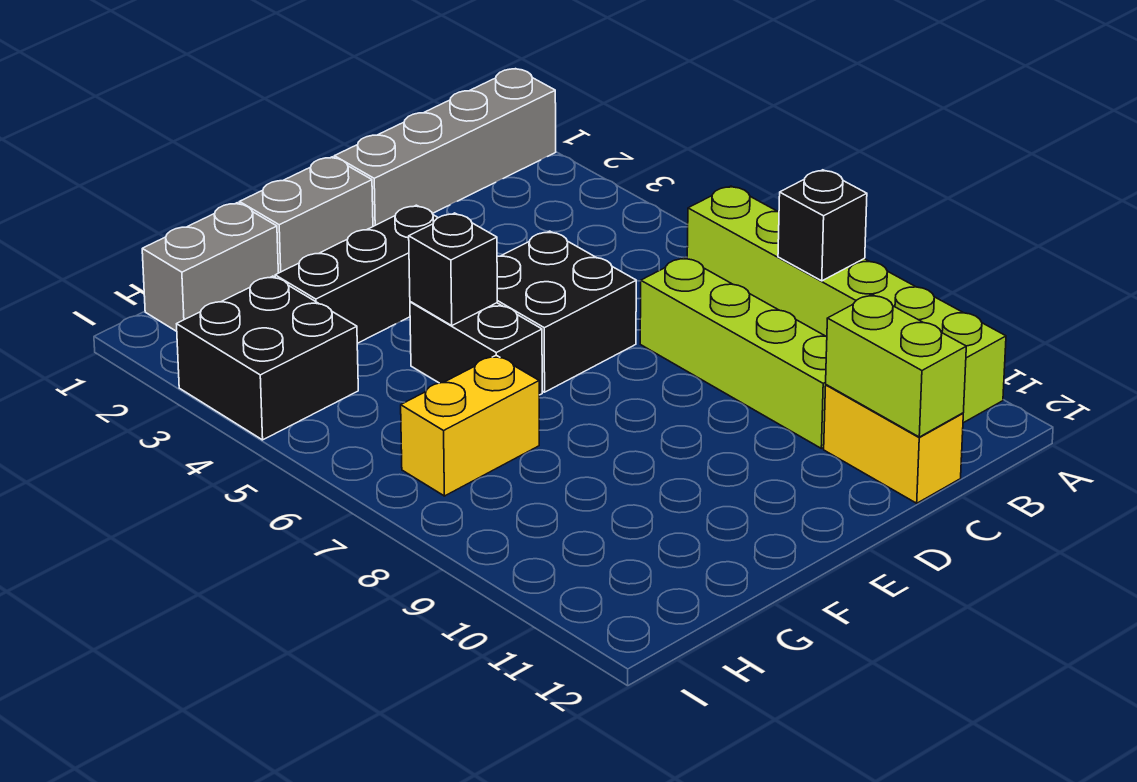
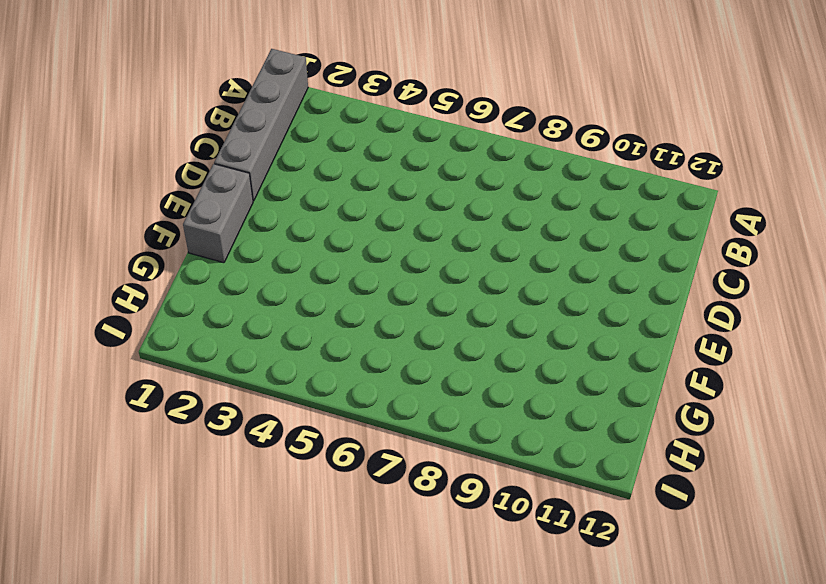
none -> lime 1x6 brick [687,186,1006,423]
none -> lime 1x4 brick [640,257,827,448]
none -> yellow 1x2 brick [824,385,963,503]

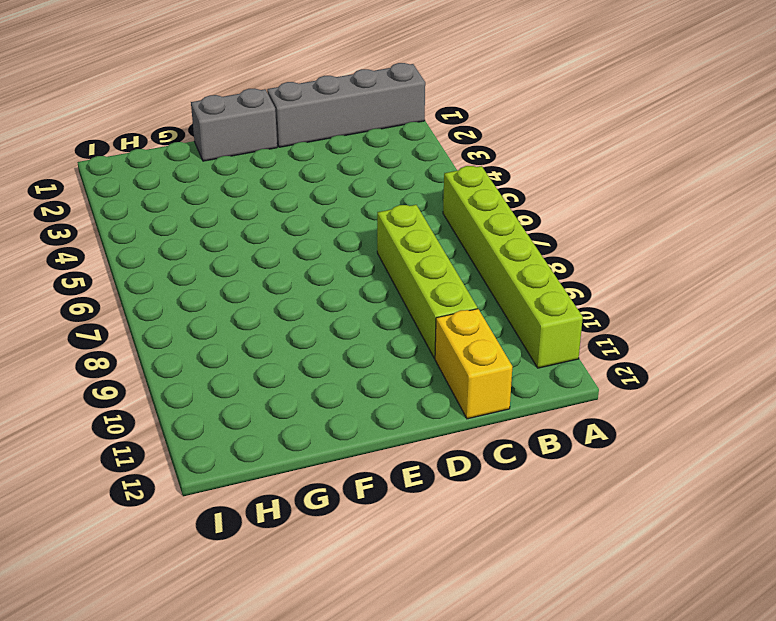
none -> black 2x2 brick [497,231,636,392]
none -> black 1x3 brick [275,205,438,343]
none -> black 1x2 brick [410,302,542,395]

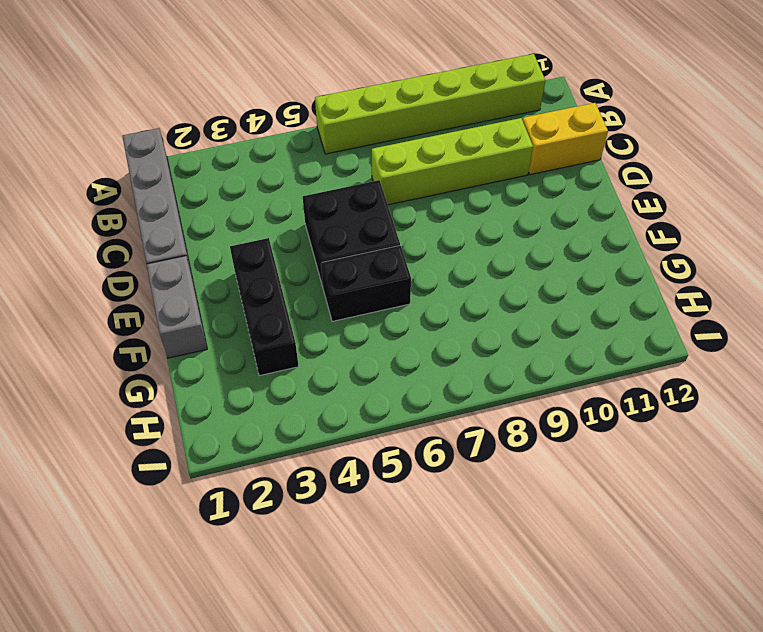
none -> grey 1x2 brick [142,203,278,331]
none -> yellow 1x2 brick [401,355,539,496]
none -> black 2x2 brick [177,276,358,440]

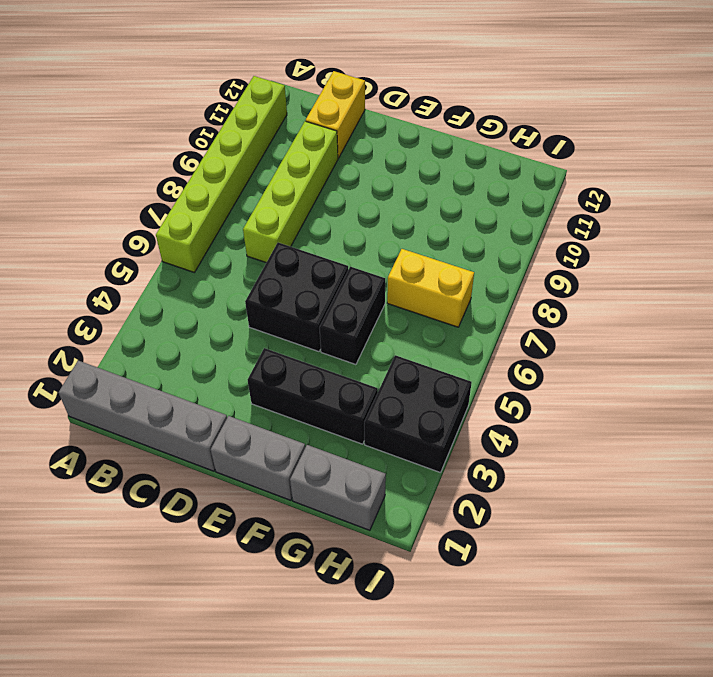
none -> black 1x1 brick [778,170,867,281]
none -> lime 1x2 brick [826,294,966,437]
none -> black 1x1 brick [409,213,497,325]

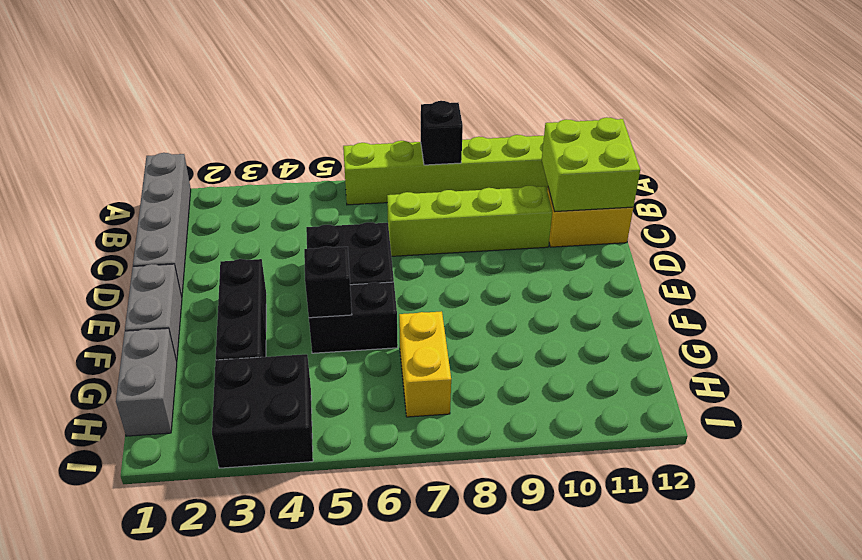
lime 2x2 brick [542,117,640,212] -> lime 1x2 brick [826,294,966,437]

